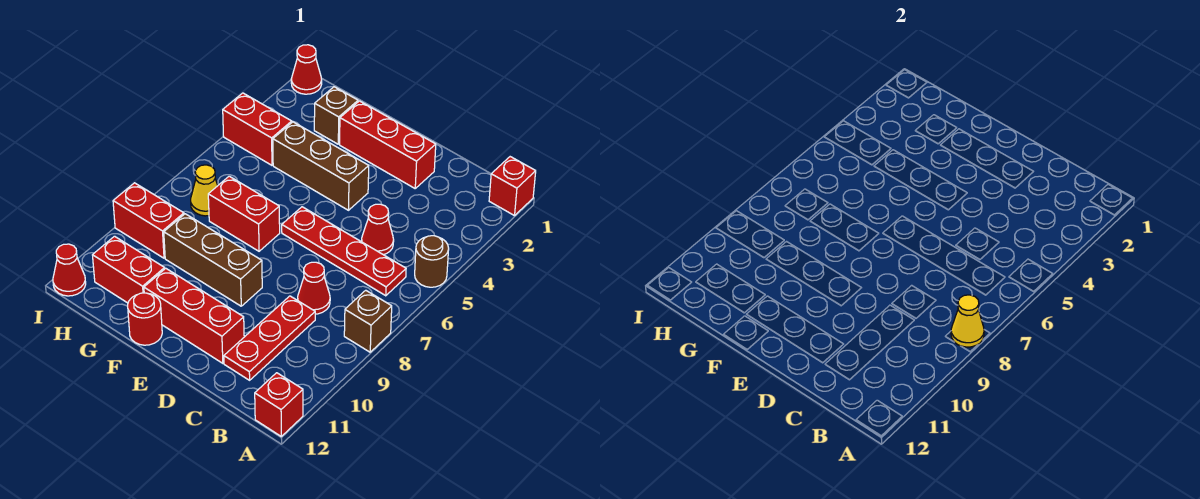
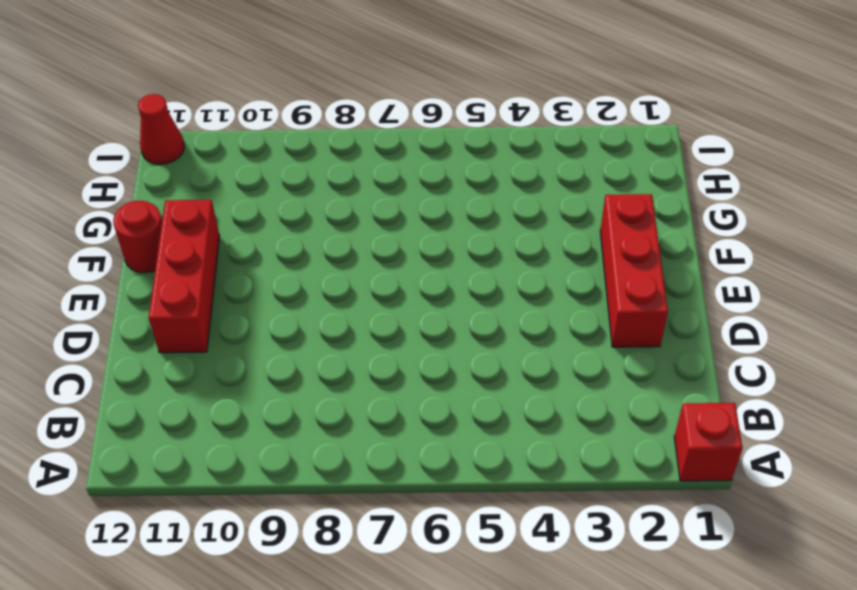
none -> brown 1x1 round brick [415,236,449,287]
none -> brown 1x1 brick [344,290,392,352]
none -> red 1x1 brick [255,373,303,436]

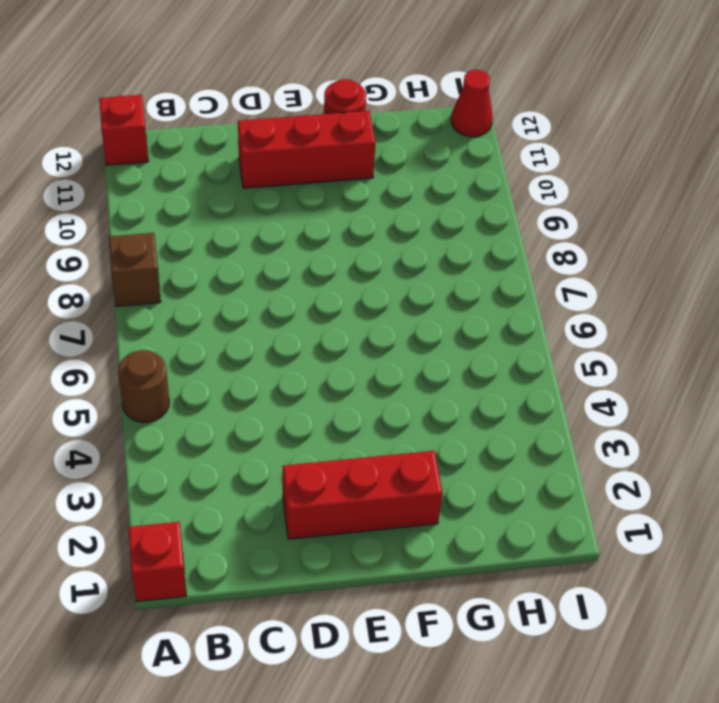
none -> red 1x4 plate [282,207,406,296]
none -> red 1x1 cone [362,204,394,255]
none -> red 1x1 cone [298,262,330,314]

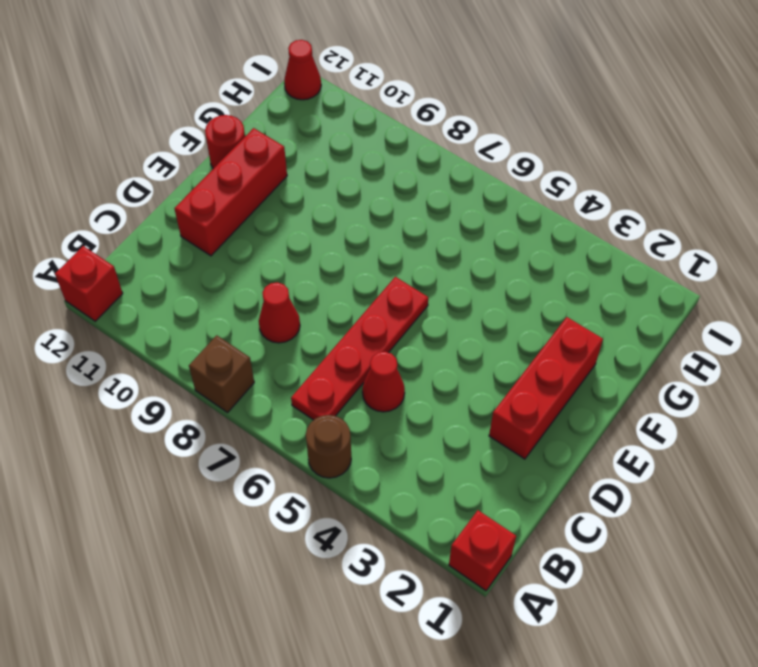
none -> red 1x3 plate [224,296,315,380]
none -> brown 1x3 brick [273,122,369,210]
none -> brown 1x3 brick [164,214,262,306]

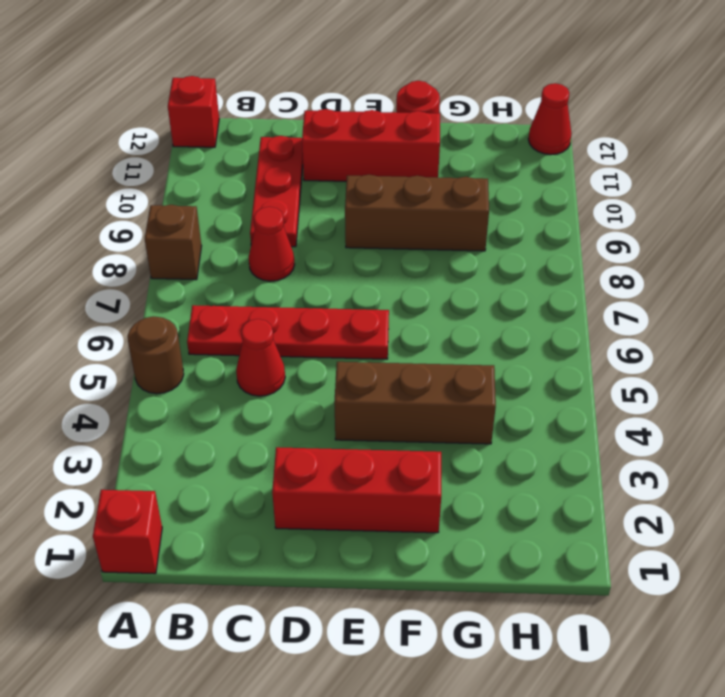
none -> red 1x2 brick [208,176,280,251]
none -> brown 1x1 brick [314,87,358,144]
none -> red 1x2 brick [93,236,165,303]

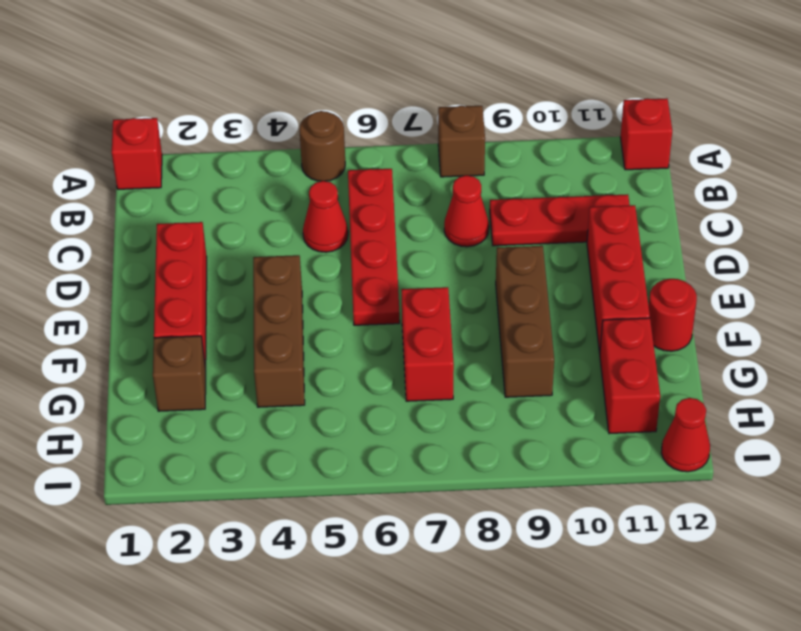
none -> red 1x2 brick [223,93,292,165]
none -> yellow 1x1 cone [191,165,218,216]
none -> red 1x2 brick [113,183,184,258]

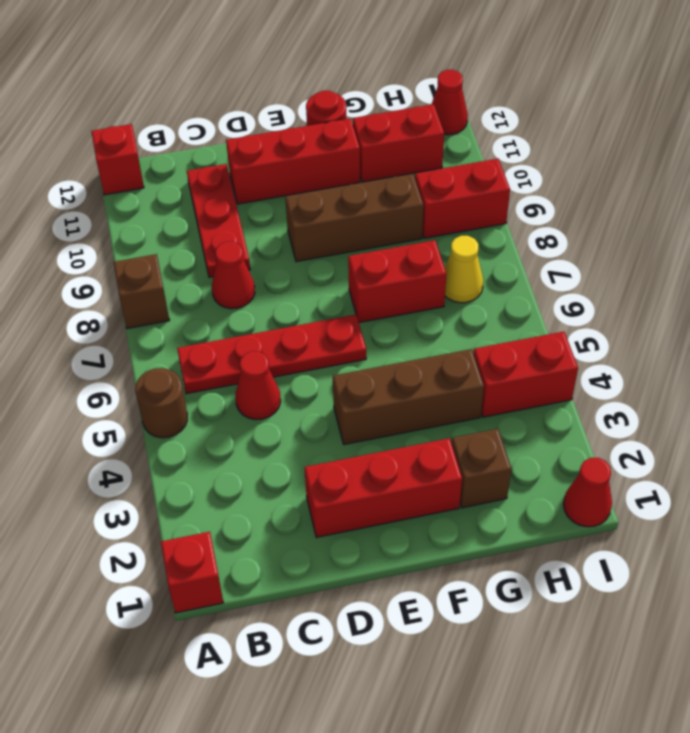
none -> yellow 1x1 cone [951,295,984,347]

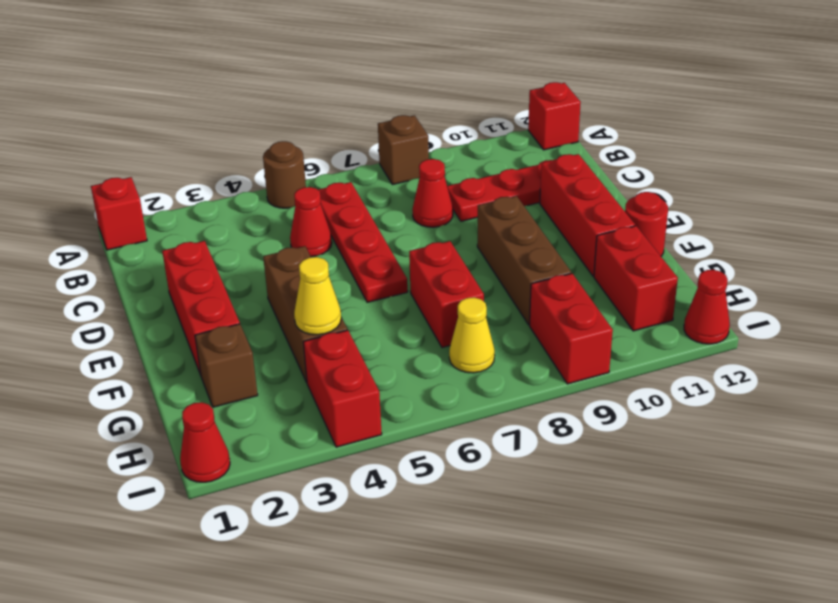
yellow 1x1 cone [294,257,341,335] -> yellow 1x1 cone moved to [951,295,984,347]

